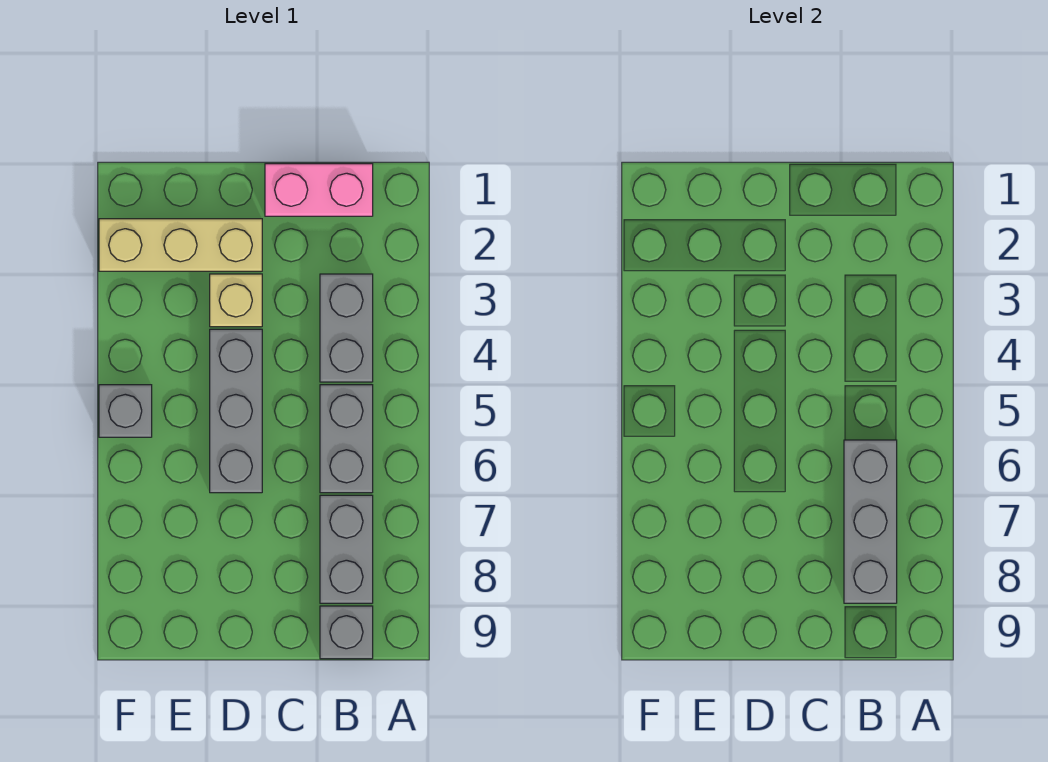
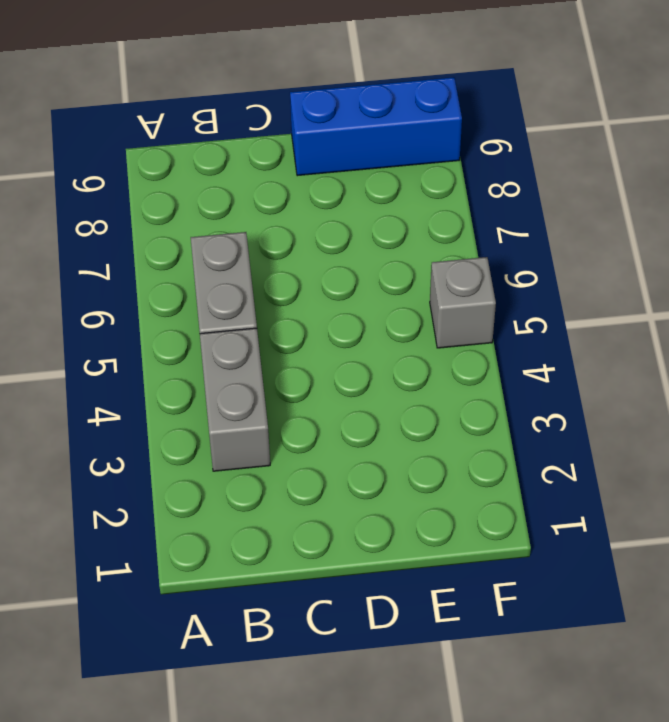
blue 1x3 brick [290,77,462,176] -> none
none -> pink 1x2 brick [265,164,373,216]
none -> grey 1x2 brick [320,495,373,603]

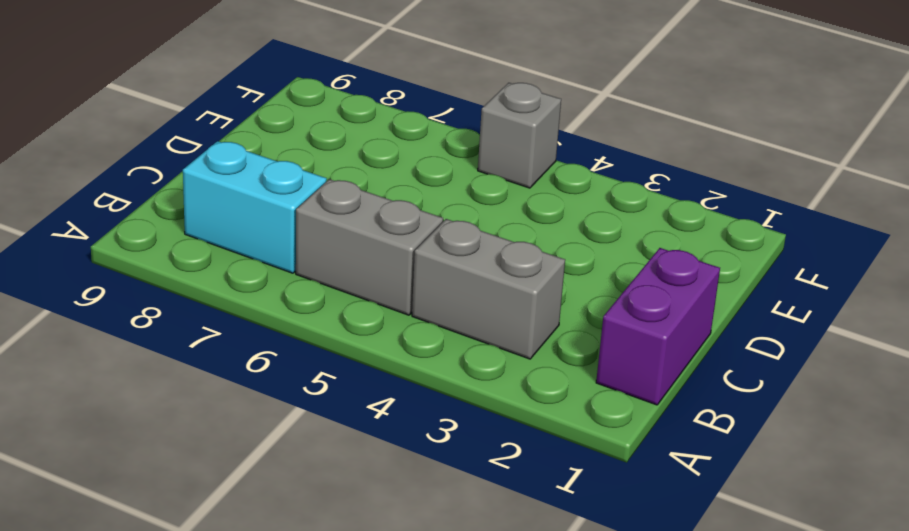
purple 1x2 brick [596,248,720,405] -> pink 1x2 brick [265,164,373,216]
cyan 1x2 brick [183,141,327,273] -> grey 1x2 brick [320,495,373,603]
none -> grey 1x1 brick [320,606,373,659]
none -> tan 1x3 brick [99,219,262,271]

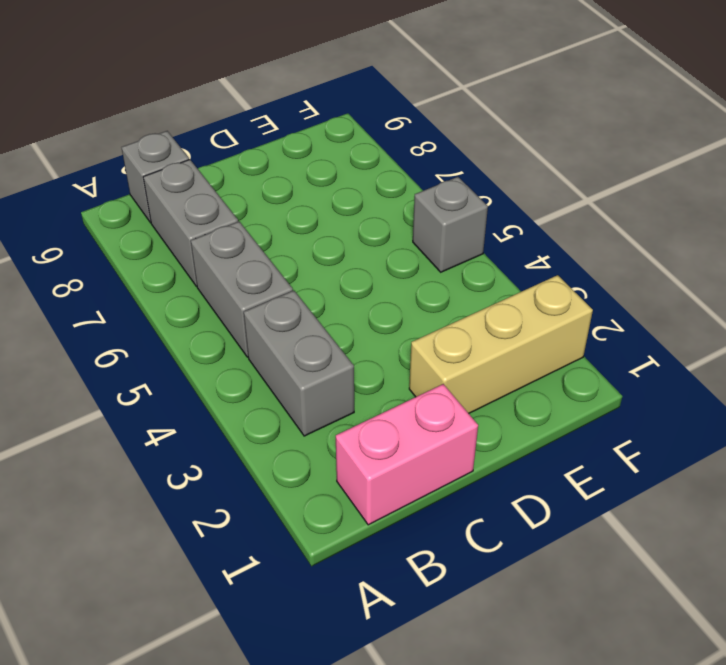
none -> tan 1x1 brick [210,274,262,327]
none -> grey 1x3 brick [210,329,262,493]

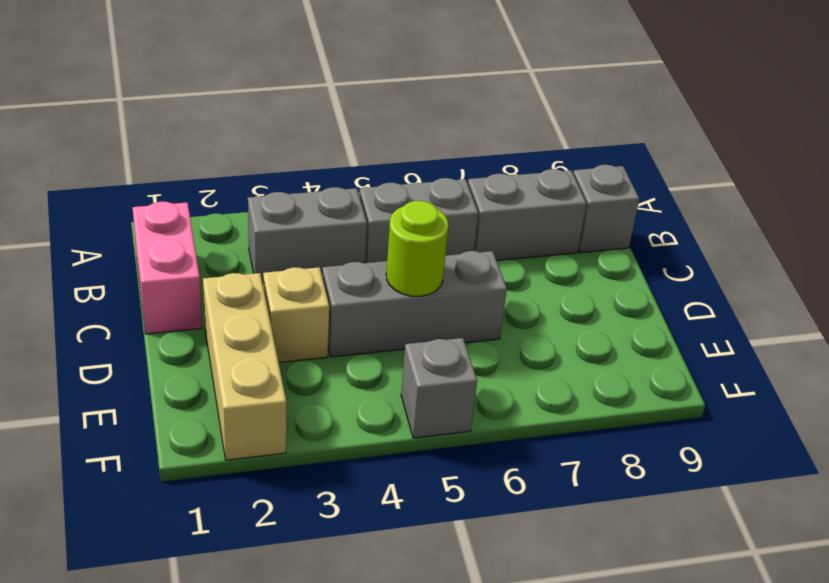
lime 1x1 round brick [386,201,448,296] -> none
none -> grey 1x3 brick [844,440,897,603]

